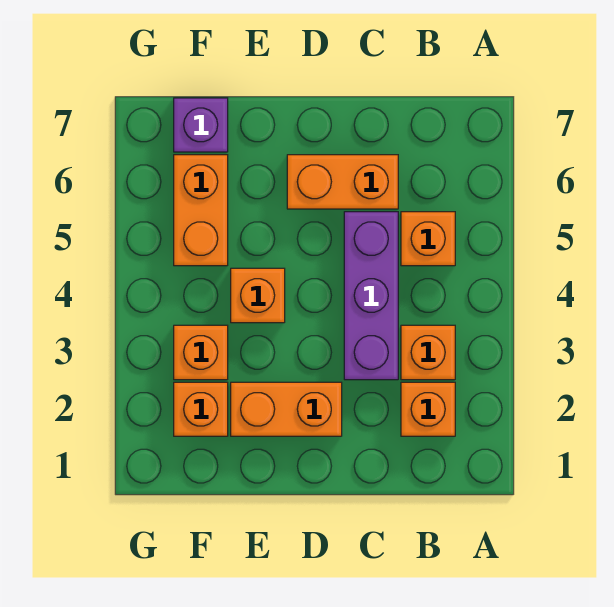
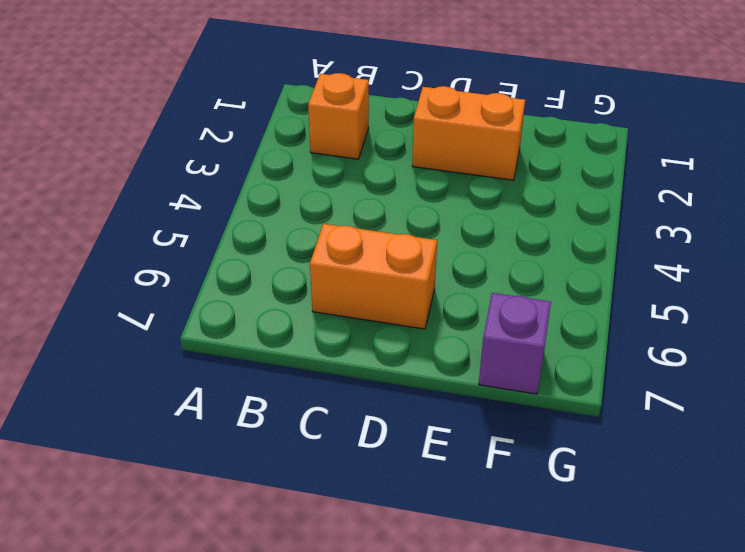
none -> orange 1x1 brick [401,325,455,380]
none -> orange 1x1 brick [401,212,455,266]

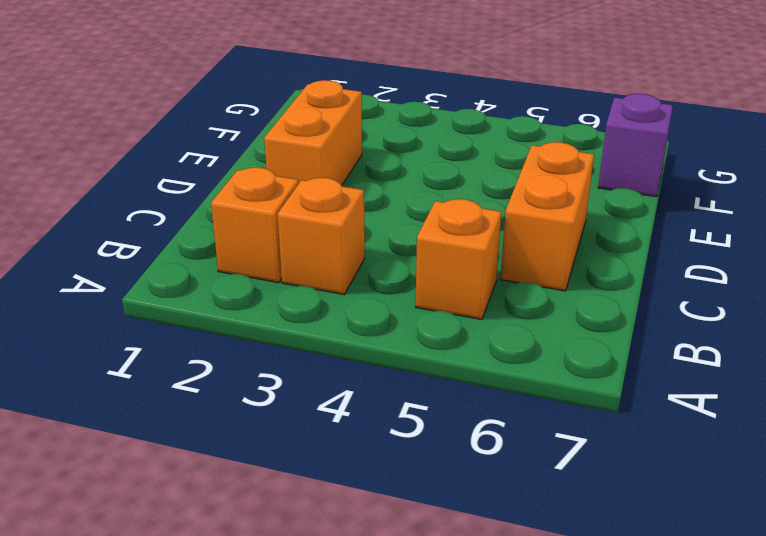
none -> purple 1x3 brick [344,212,398,380]
none -> orange 1x1 brick [231,268,285,323]

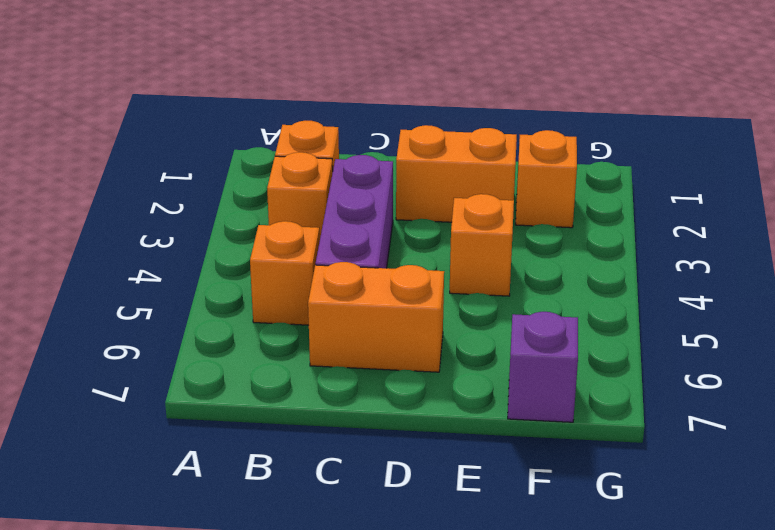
none -> orange 1x1 brick [174,325,228,380]
none -> orange 1x2 brick [174,155,228,266]

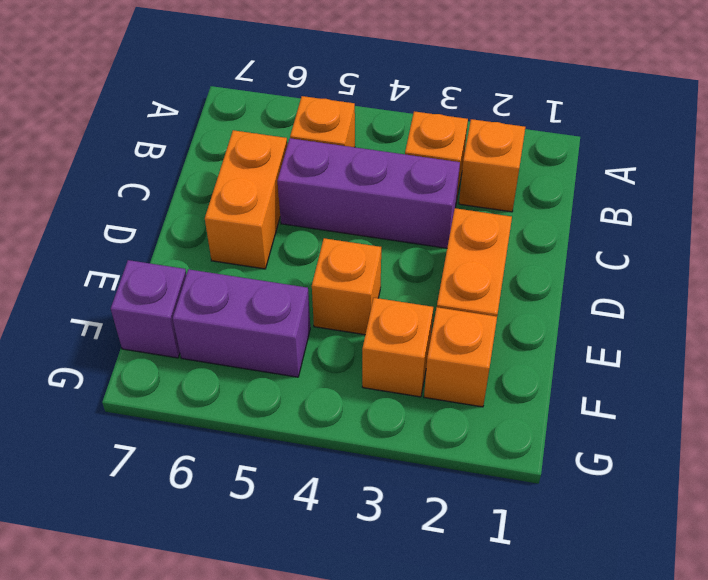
purple 1x2 brick [173,269,310,377] -> orange 1x2 brick [174,155,228,266]

